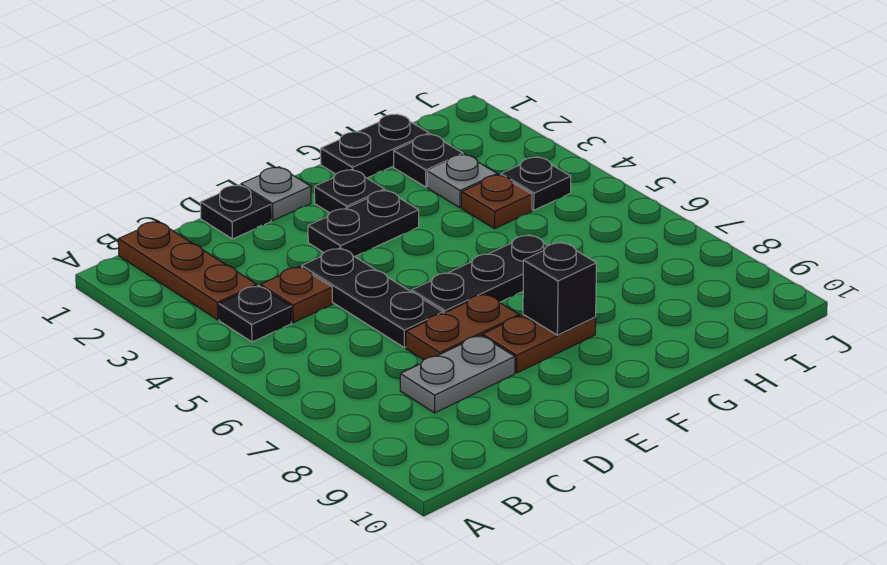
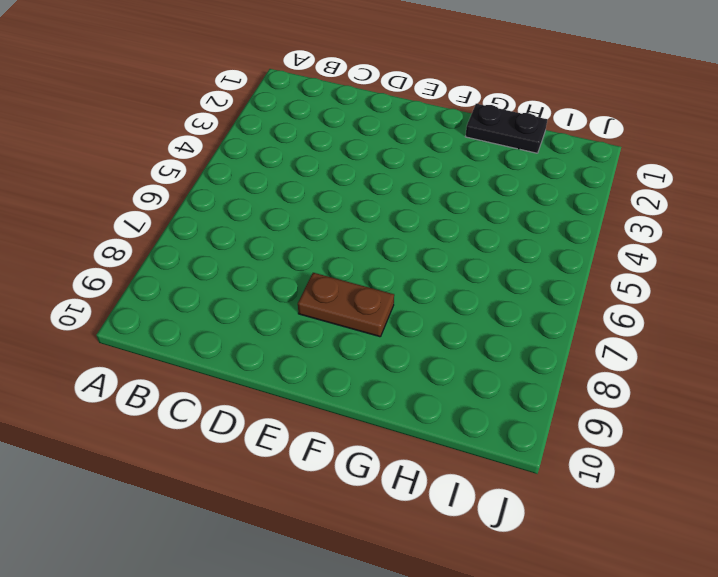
none -> brown 1x3 plate [118,221,257,320]
none -> black 1x1 plate [219,286,291,342]
none -> brown 1x1 plate [260,267,333,323]

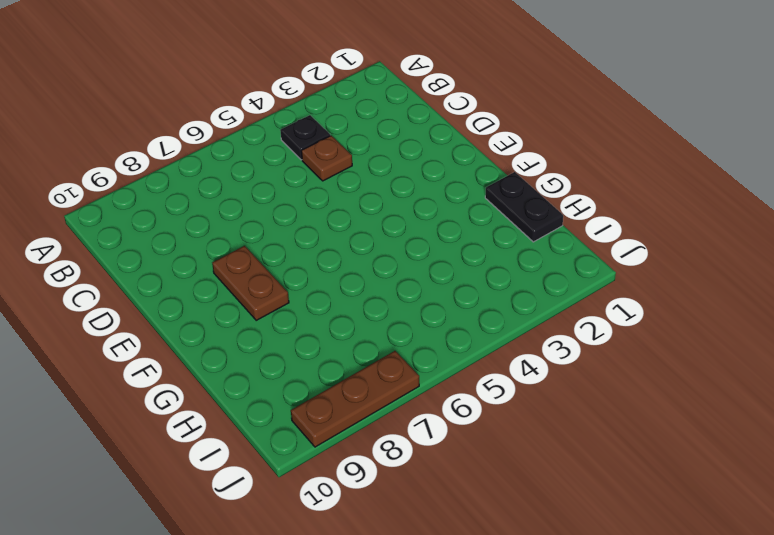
brown 1x3 plate [291,351,419,447] -> brown 1x3 plate moved to [118,221,257,320]
none -> grey 1x2 plate [400,335,515,413]
none -> black 1x1 plate [200,185,271,239]
none -> black 1x3 plate [302,248,443,348]

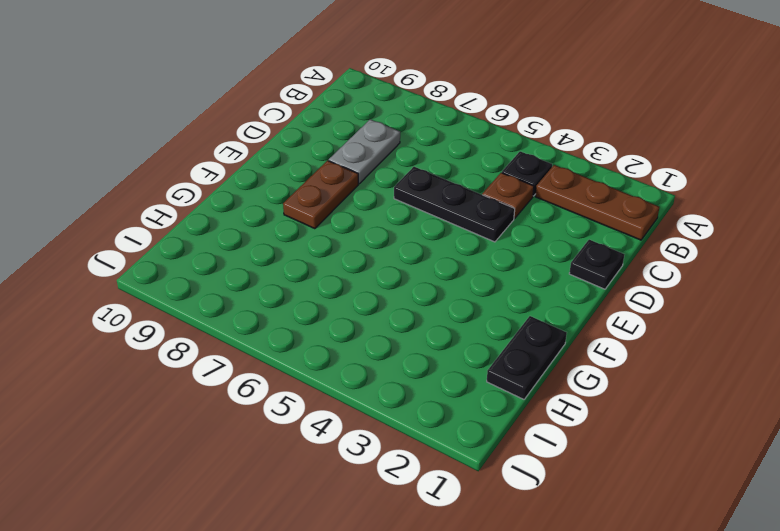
none -> brown 1x2 plate [406,294,519,360]
none -> grey 1x1 plate [241,167,311,221]
none -> black 1x2 plate [308,190,419,257]

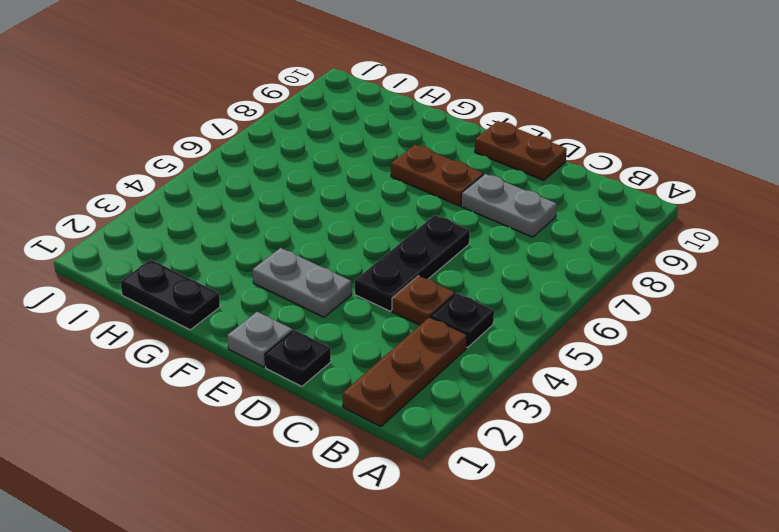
brown 1x2 plate [475,121,567,180] -> brown 1x2 plate moved to [406,294,519,360]
grey 1x2 plate [253,248,352,317] -> black 1x2 plate [308,190,419,257]
none -> black 1x3 plate [412,235,548,313]
none -> black 1x1 plate [314,169,384,213]
none -> black 1x1 plate [394,134,463,187]

